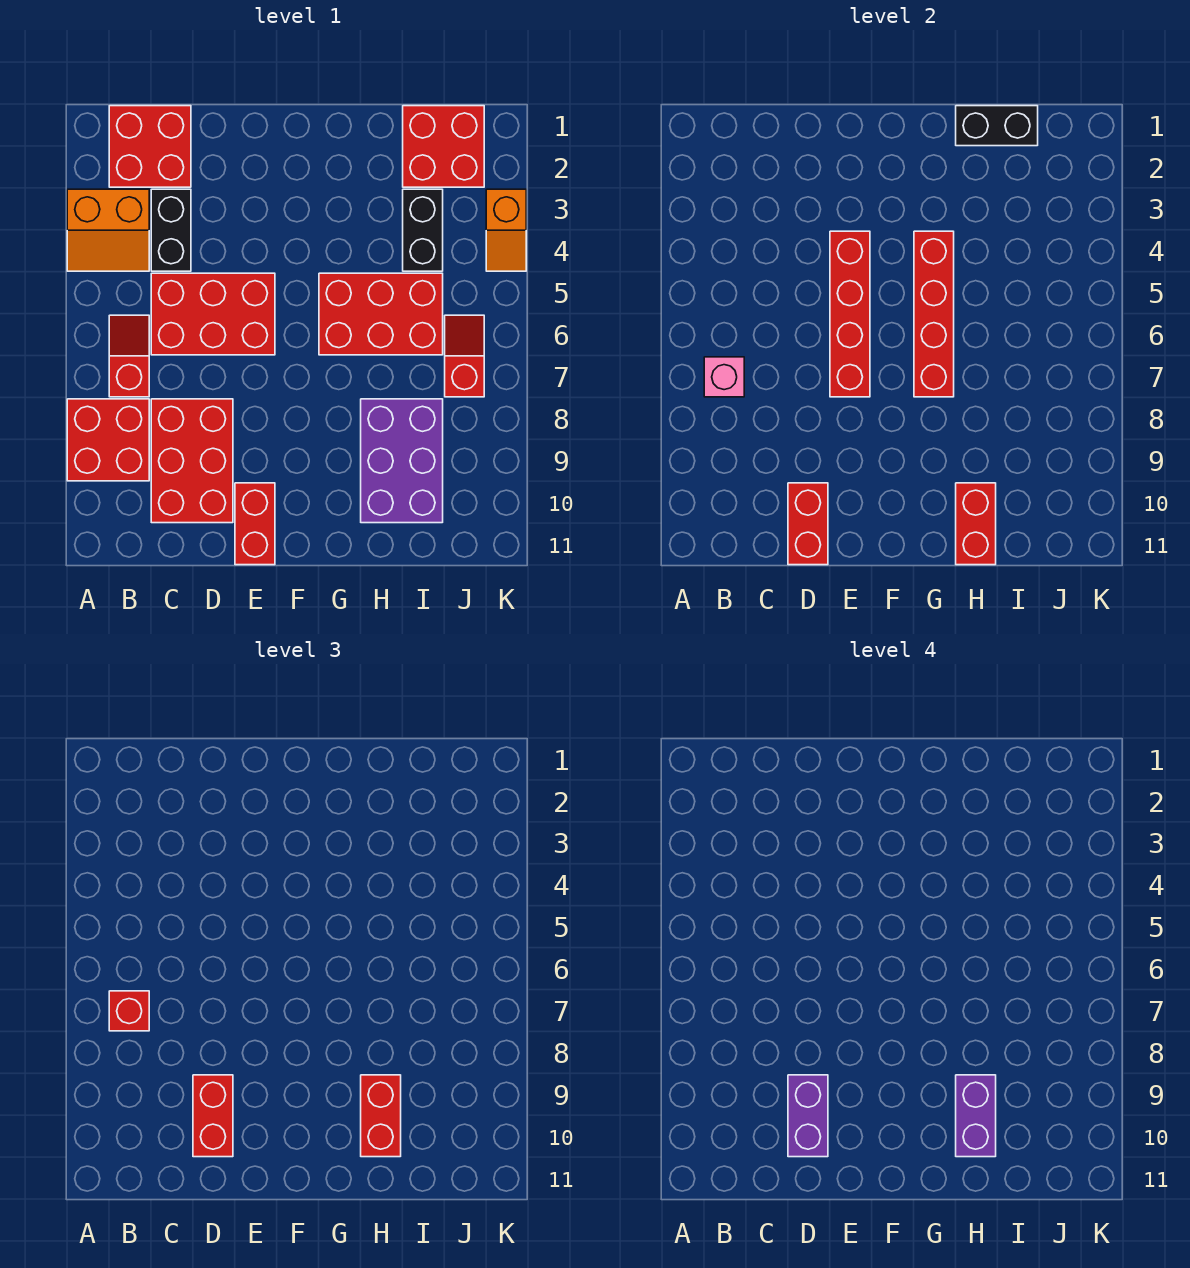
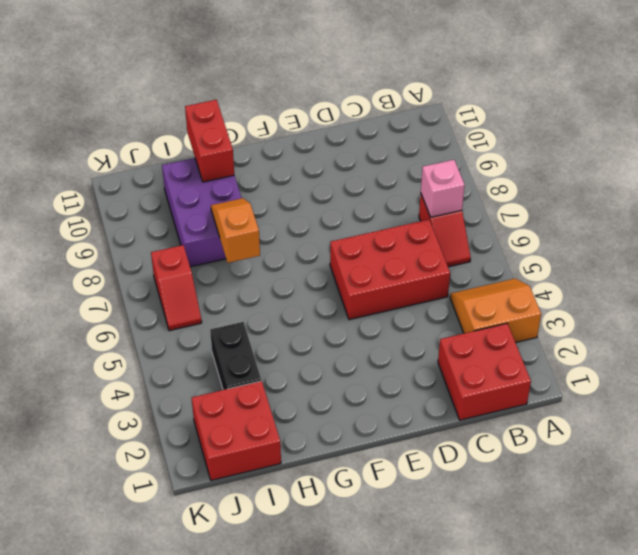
orange 1x2 slope [211,198,260,263] -> orange 1x2 slope moved to [486,189,526,271]
none -> red 2x2 brick [67,399,149,481]
none -> black 1x2 brick [151,189,191,271]
none -> red 2x3 brick [151,399,233,523]

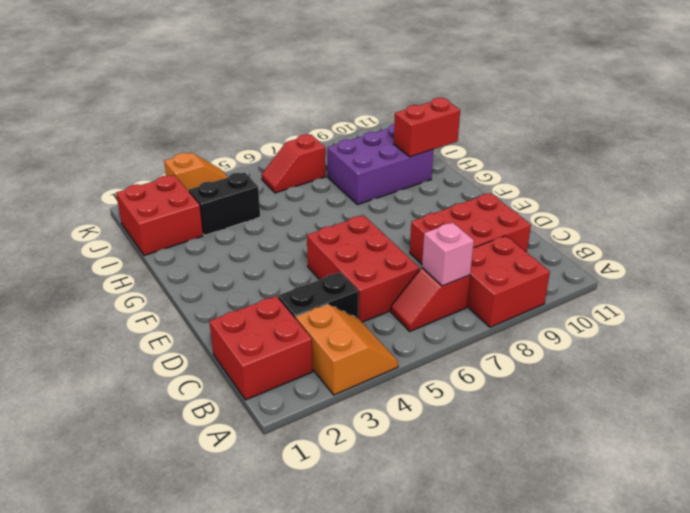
none -> red 1x2 brick [235,483,275,565]
none -> red 2x3 brick [319,273,443,355]
none -> red 1x2 brick [788,483,828,565]

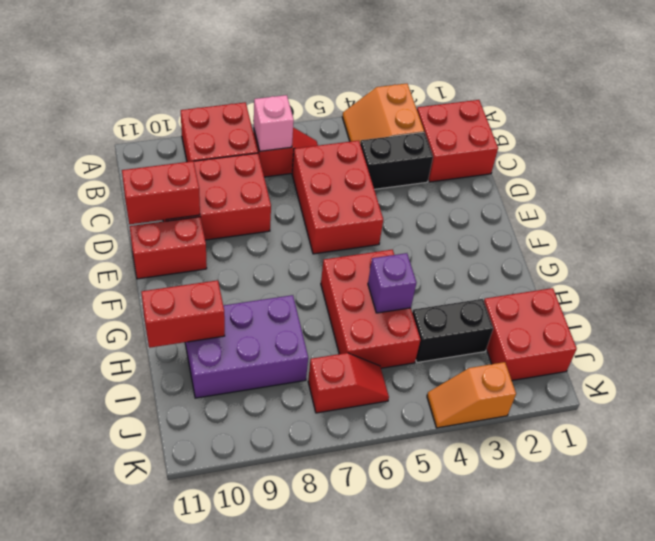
purple 1x1 brick [368,253,416,313] -> none
none -> red 1x4 brick [830,231,870,397]
none -> red 1x4 brick [914,231,954,397]
none -> black 1x2 brick [956,106,1038,146]

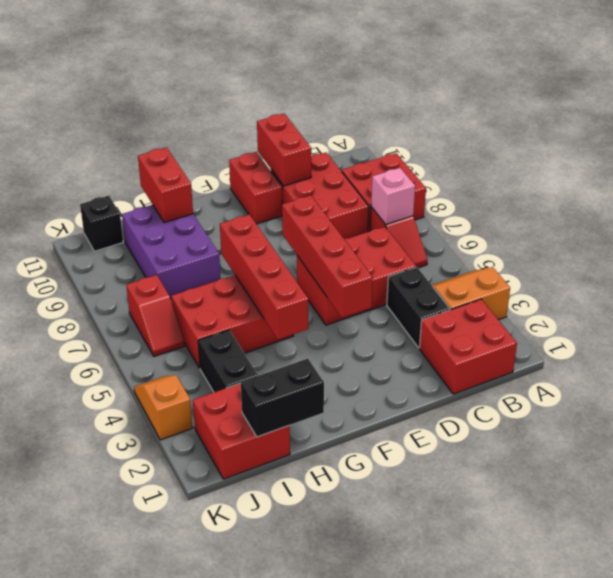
black 1x1 brick [80,196,123,251] -> none
none -> red 1x1 brick [109,991,149,1031]
none -> red 1x2 brick [193,1075,233,1157]
none -> red 1x2 brick [361,1075,401,1157]

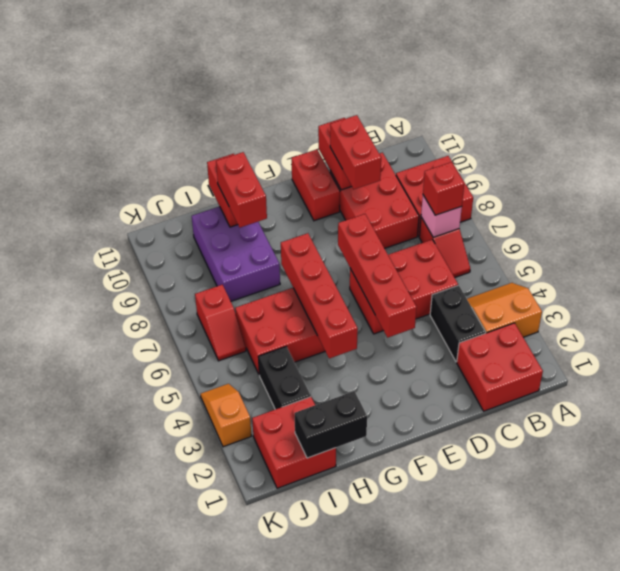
none -> purple 1x2 brick [788,1075,828,1157]
none -> purple 1x2 brick [956,1075,996,1157]

